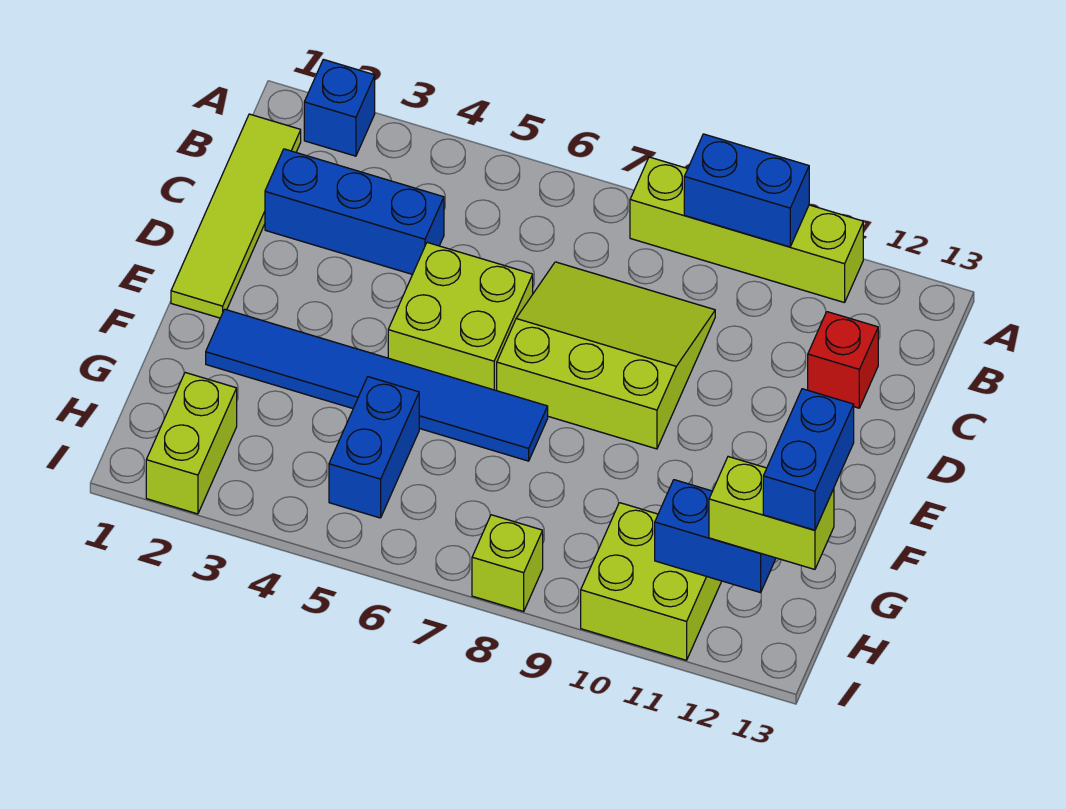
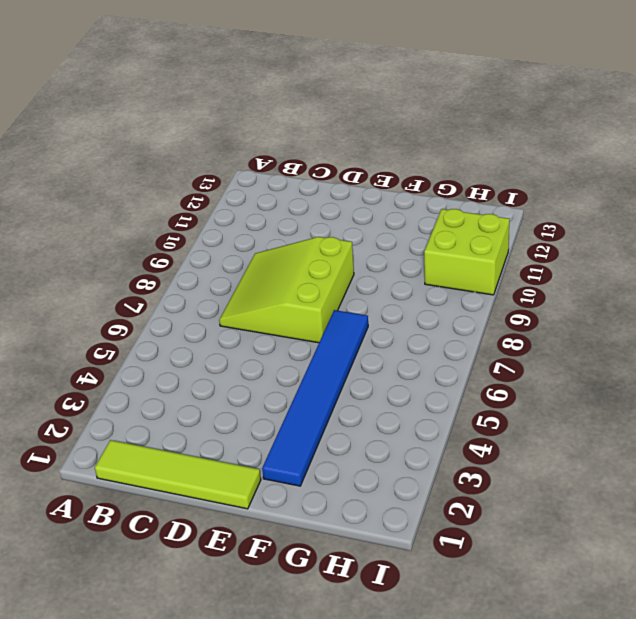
none -> blue 1x1 brick [304,59,375,156]
none -> lime 1x4 brick [630,157,863,303]
none -> blue 1x3 brick [265,149,444,274]

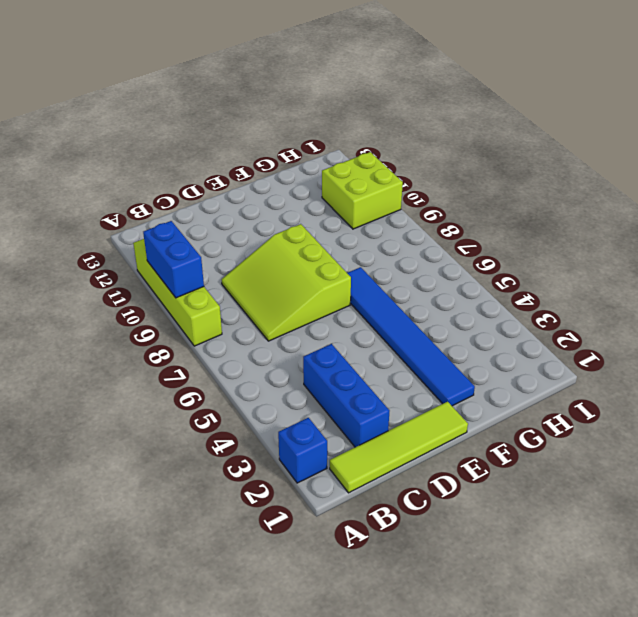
none -> red 1x1 brick [808,312,878,408]
none -> lime 2x2 brick [388,243,533,391]
none -> blue 1x2 brick [329,377,419,518]

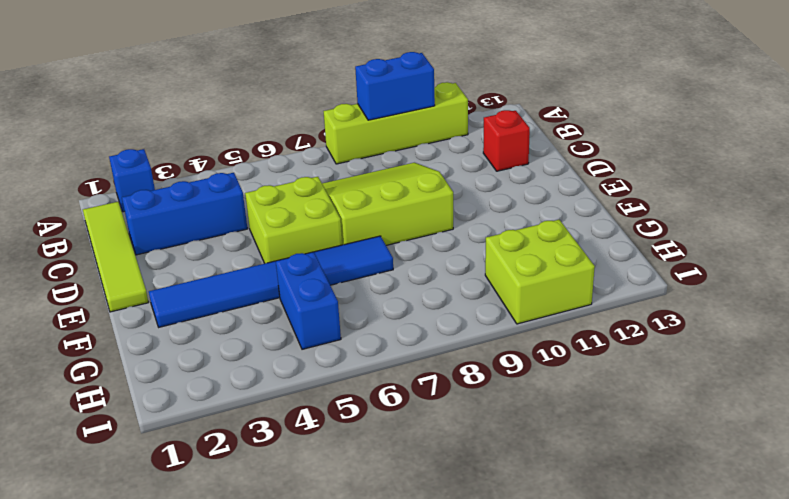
none -> lime 1x2 brick [146,373,237,514]
none -> lime 1x1 brick [472,515,543,611]
none -> blue 1x2 brick [655,480,776,593]

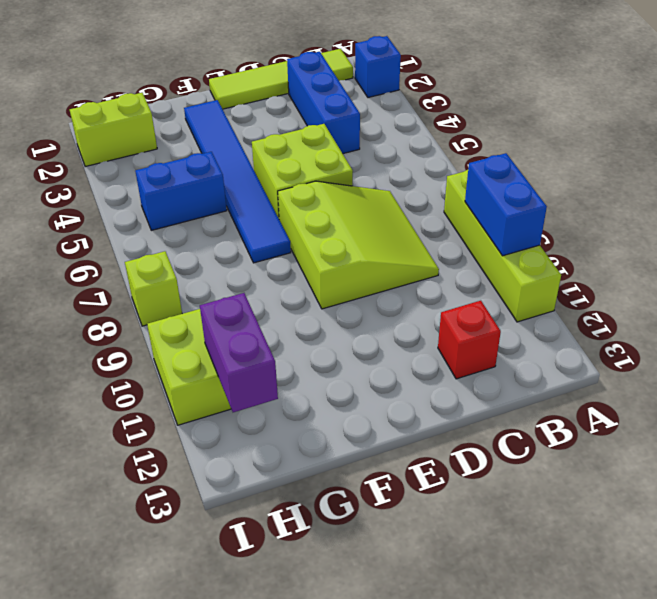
purple 1x2 brick [200,293,278,412] -> blue 1x2 brick [655,480,776,593]
none -> lime 1x2 brick [709,457,834,569]
none -> blue 1x2 brick [763,389,854,530]

